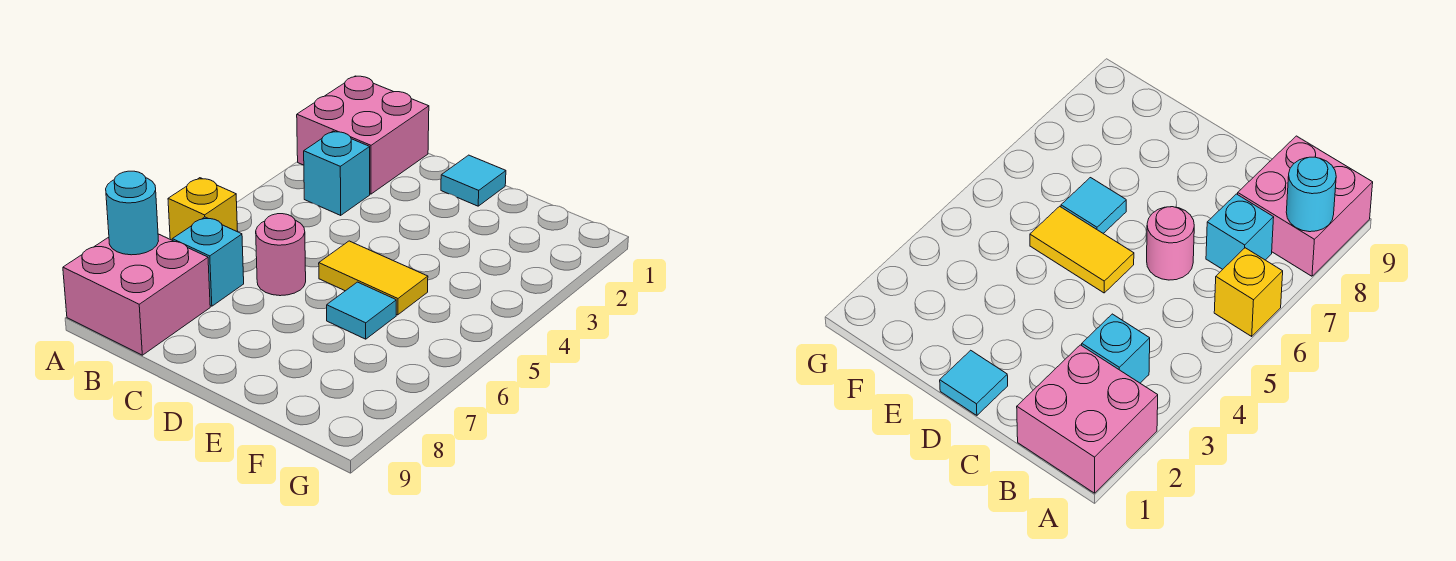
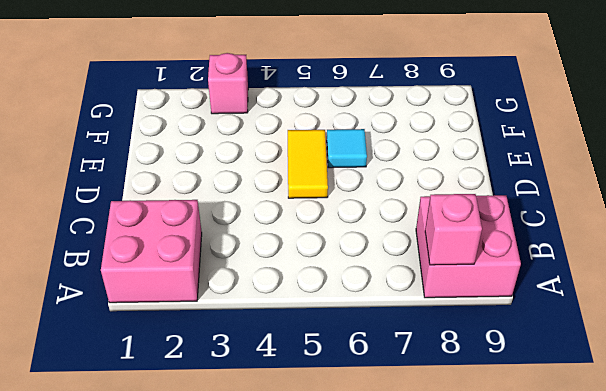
pink 1x1 brick [425,194,482,265] -> cyan 1x1 round brick [106,171,158,255]
pink 1x1 brick [208,53,248,114] -> none
none -> yellow 1x1 brick [168,178,238,240]
none -> cyan 1x1 brick [304,131,370,215]

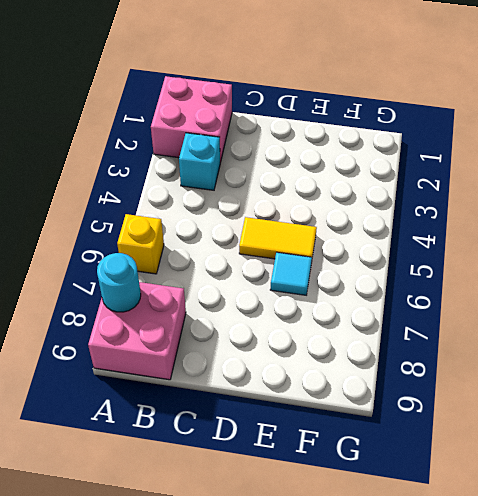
none -> cyan 1x1 brick [172,217,244,306]
none -> pink 1x1 round brick [256,214,306,296]

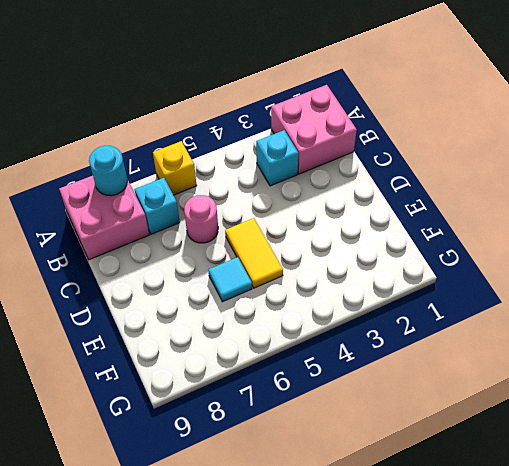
none -> cyan 1x1 tile [441,155,506,206]

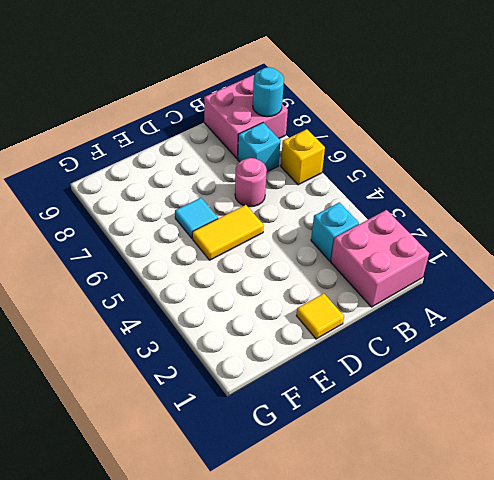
yellow 1x1 tile [296,294,344,339] -> cyan 1x1 tile [441,155,506,206]

